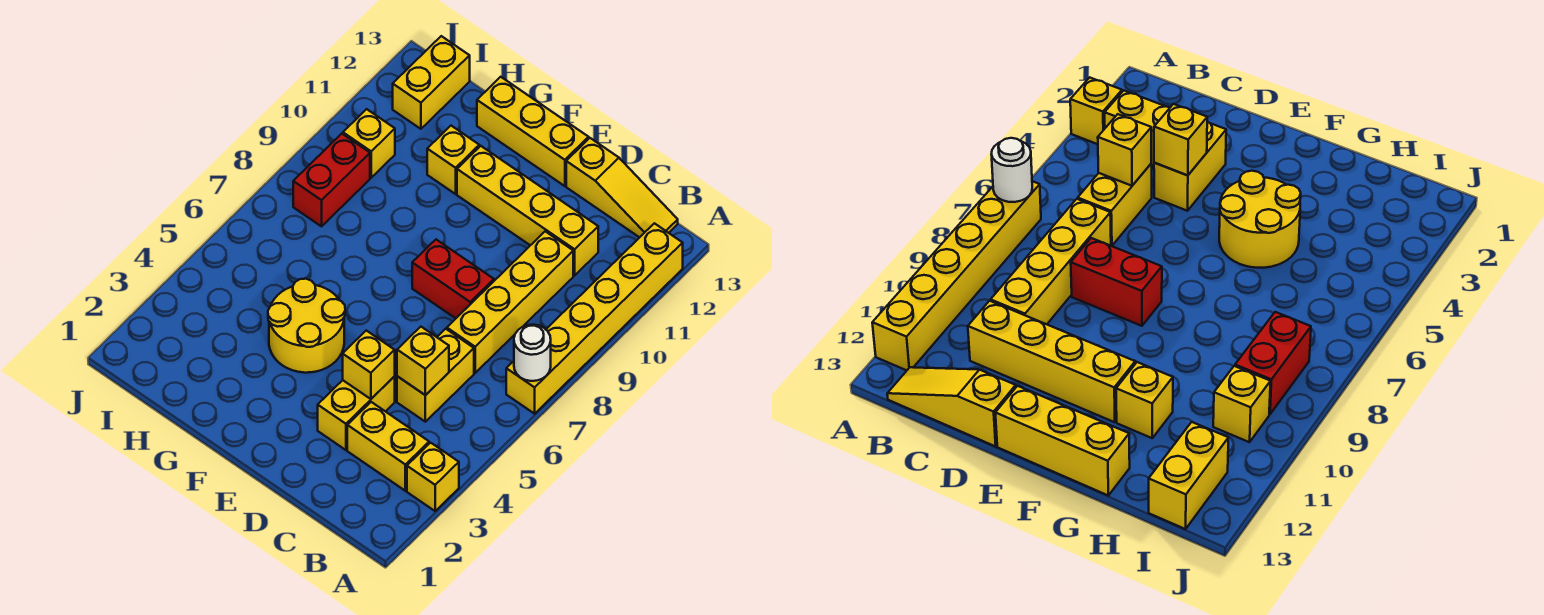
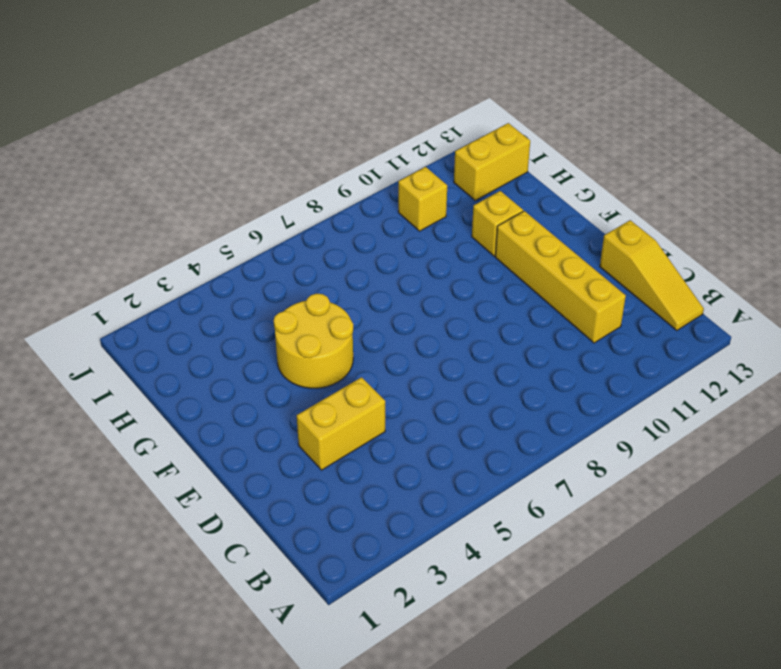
none -> yellow 1x1 brick [407,443,459,511]
none -> yellow 1x6 brick [506,223,683,414]
none -> yellow 1x2 brick [347,402,429,491]

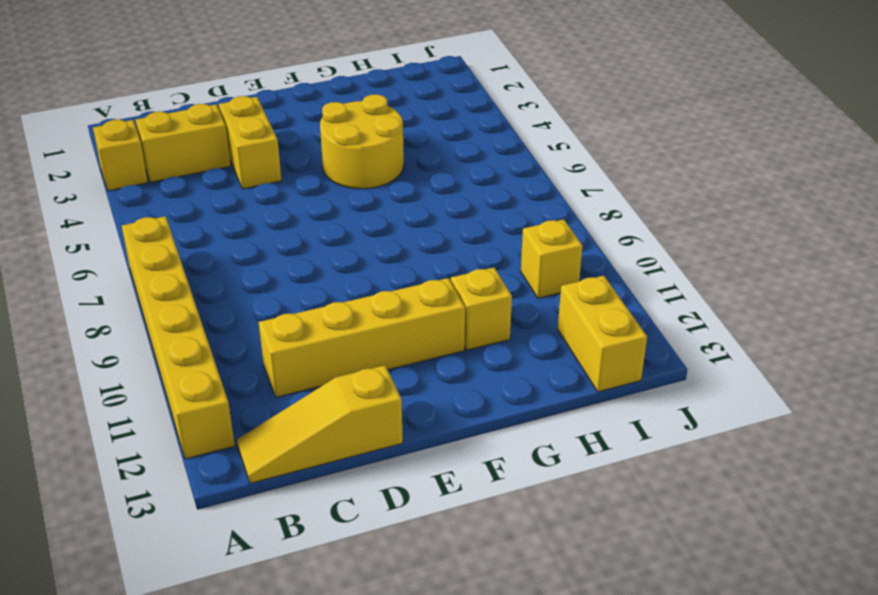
none -> yellow 1x2 brick [397,329,474,422]
none -> yellow 1x4 brick [447,231,573,373]
none -> red 1x2 brick [412,240,494,318]

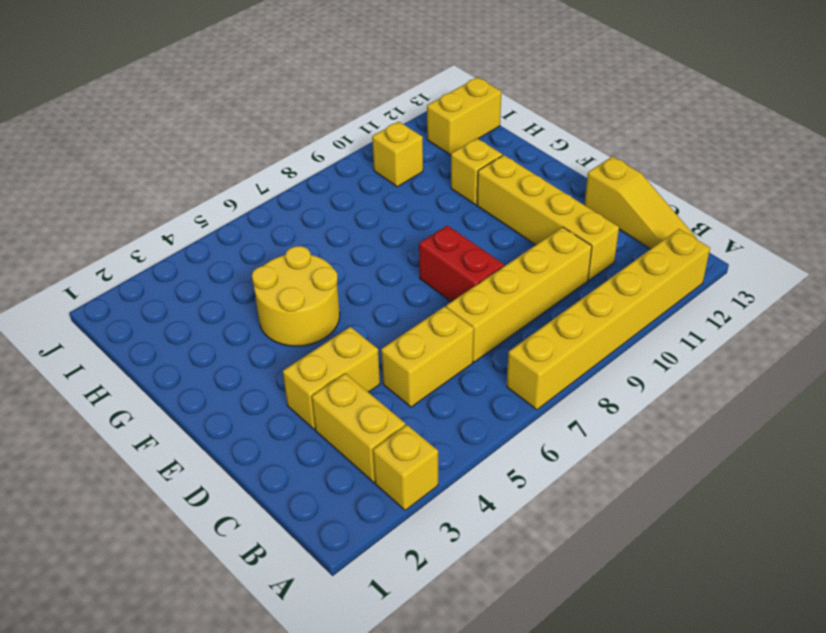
none -> yellow 1x3 brick [477,77,589,186]
none -> red 1x2 brick [293,134,370,226]
none -> white 1x1 round brick [514,325,551,381]

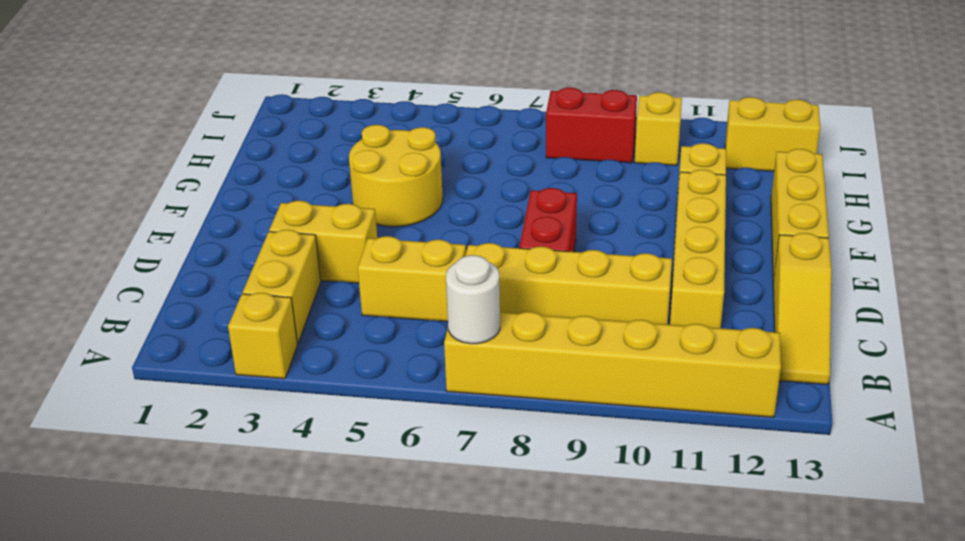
none -> yellow 1x1 brick [397,327,449,395]
none -> yellow 1x1 brick [343,331,395,399]

